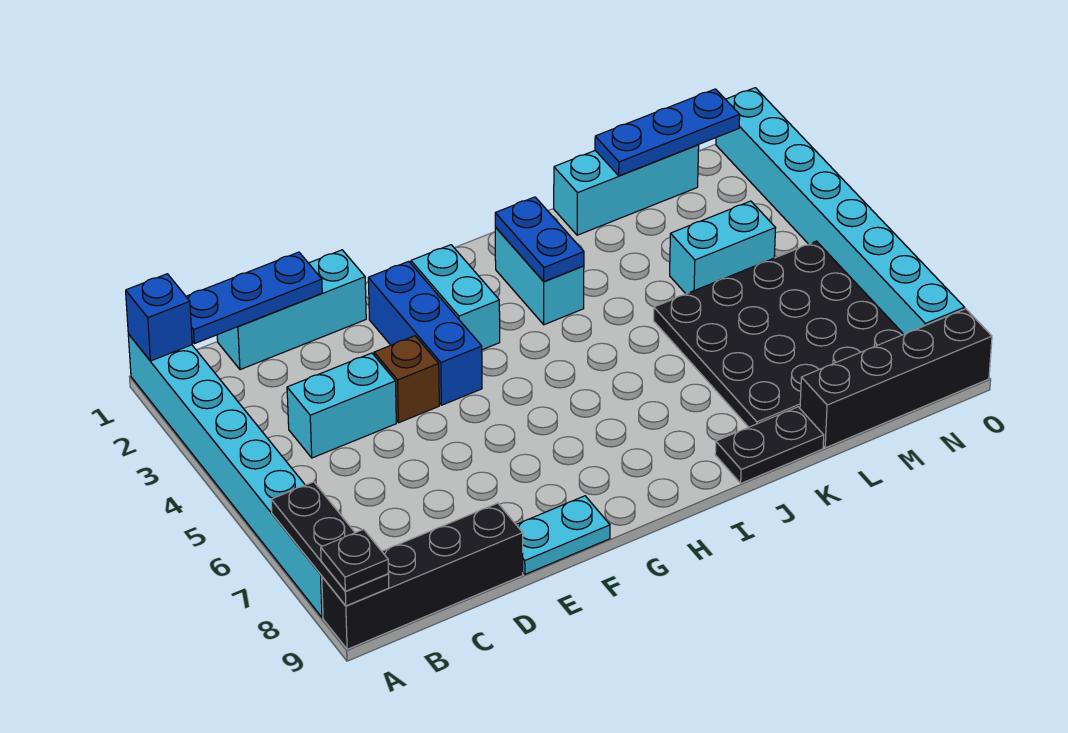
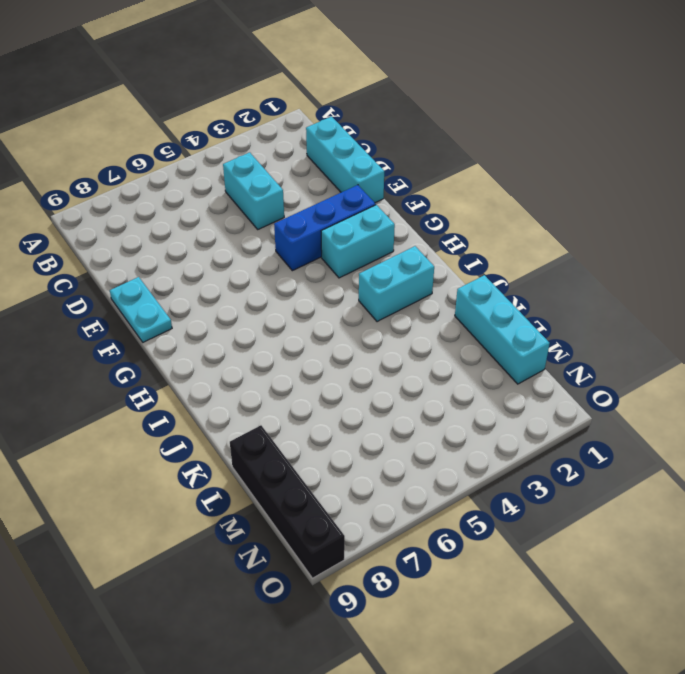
none -> cyan 1x8 brick [128,334,323,618]
none -> black 1x4 brick [322,503,523,649]
none -> brown 1x1 brick [374,336,439,423]

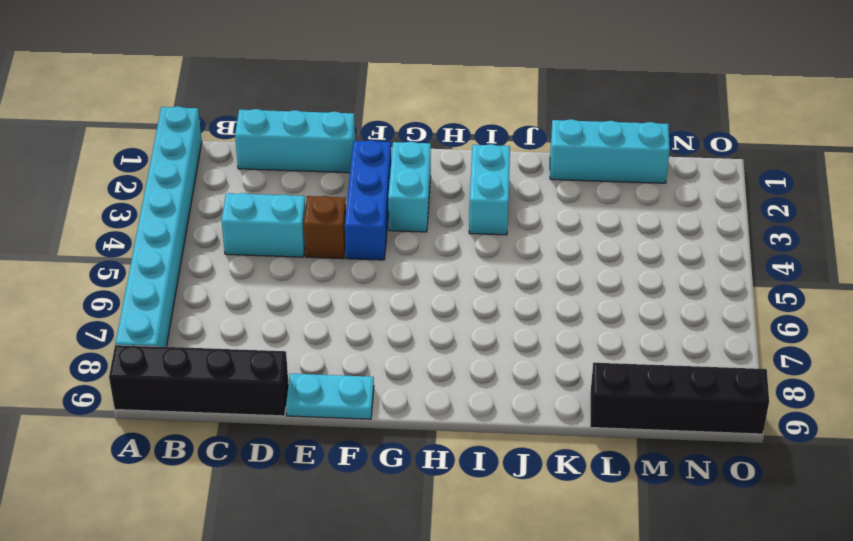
none -> black 1x2 plate [715,407,824,483]
none -> black 4x4 plate [654,241,904,427]
none -> cyan 1x2 brick [670,201,776,294]

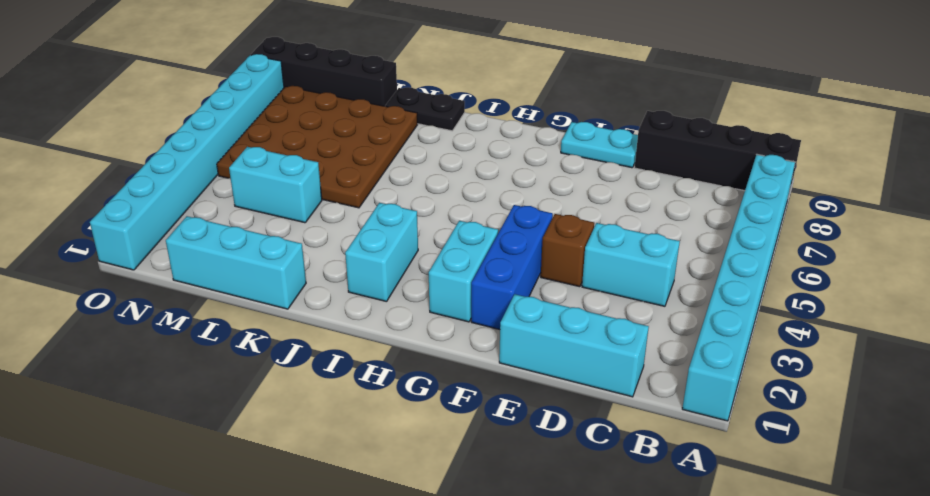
brown 4x4 plate [217,86,418,208] -> black 4x4 plate [654,241,904,427]
none -> blue 1x1 brick [126,274,192,361]
none -> black 1x3 plate [271,482,389,606]
none -> blue 1x3 plate [186,252,322,344]

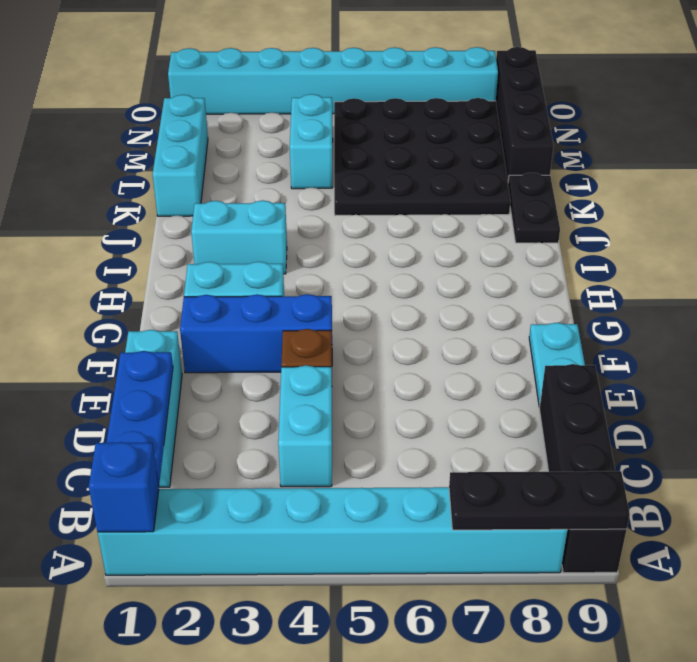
none -> blue 1x2 plate [495,197,584,281]
none -> blue 1x3 plate [595,89,740,176]
none -> black 1x1 plate [321,529,388,591]

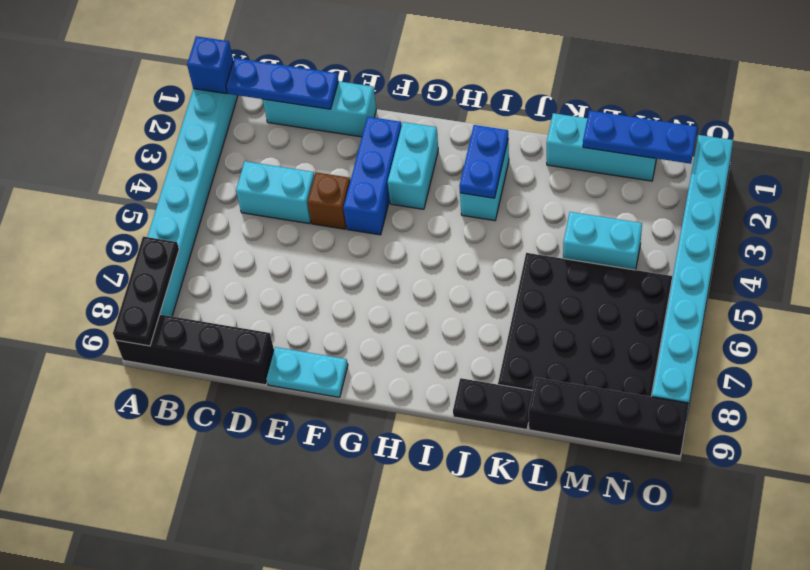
none -> black 1x1 plate [321,529,388,591]

